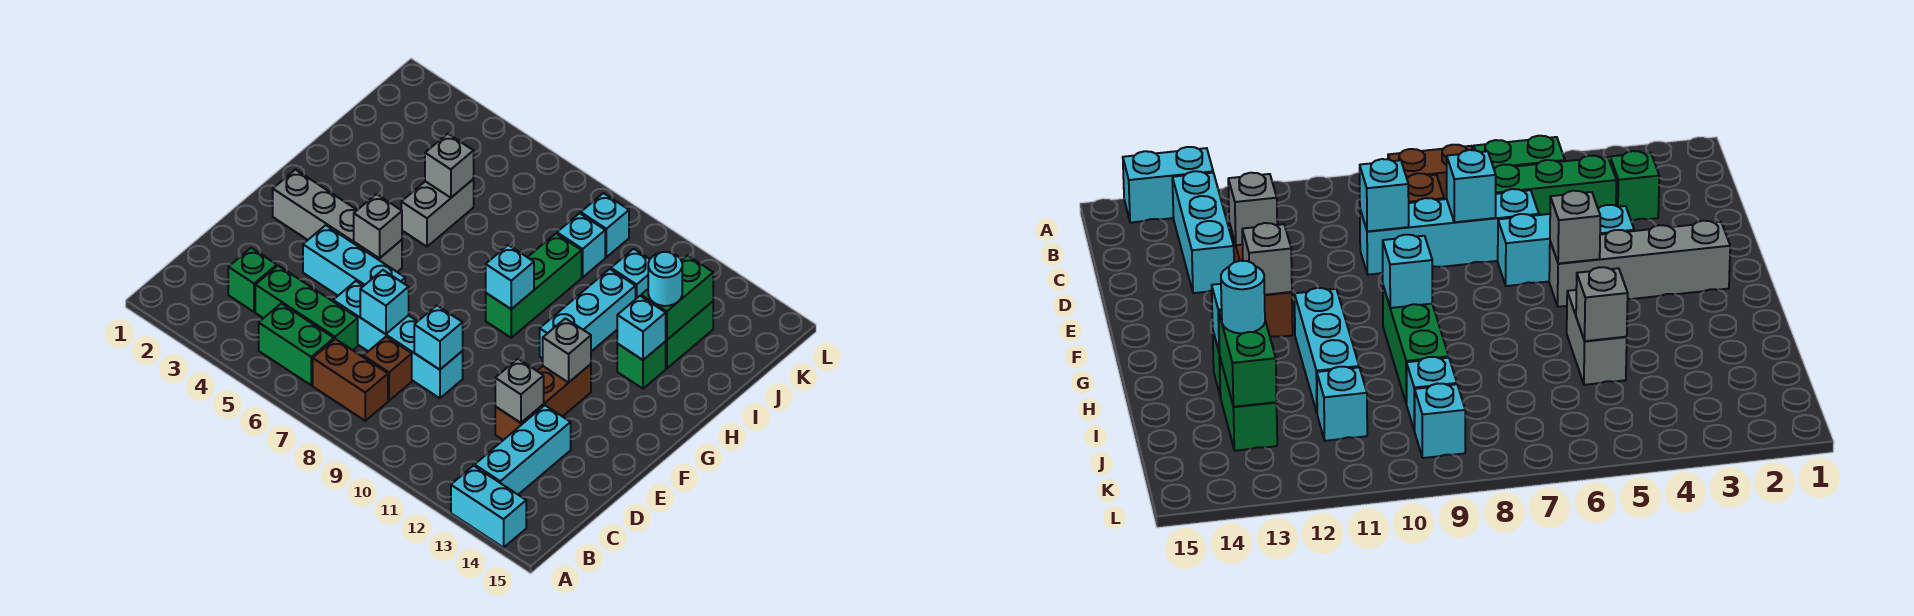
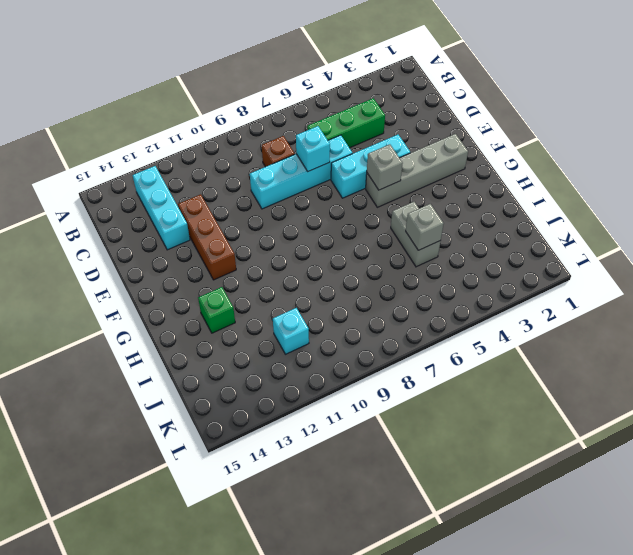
none -> cyan 1x2 brick [451,466,526,547]
none -> green 1x2 brick [259,303,334,385]
none -> brown 1x2 brick [313,339,388,421]

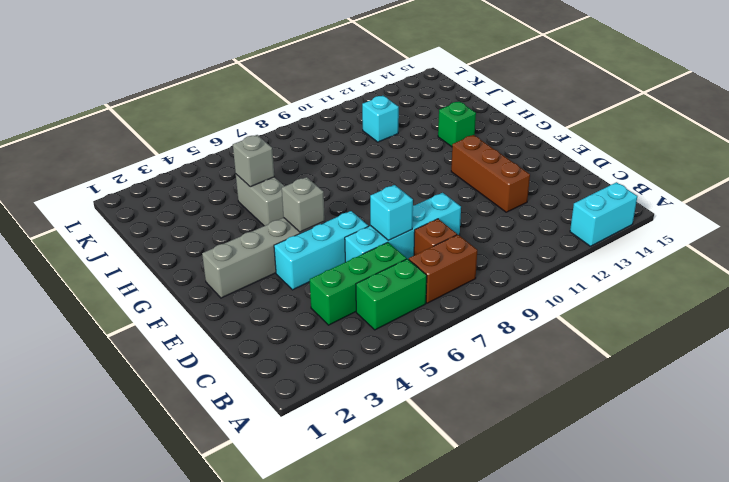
none -> cyan 1x3 brick [475,405,571,494]
none -> green 1x1 brick [228,248,277,312]
none -> green 1x3 brick [486,233,582,338]

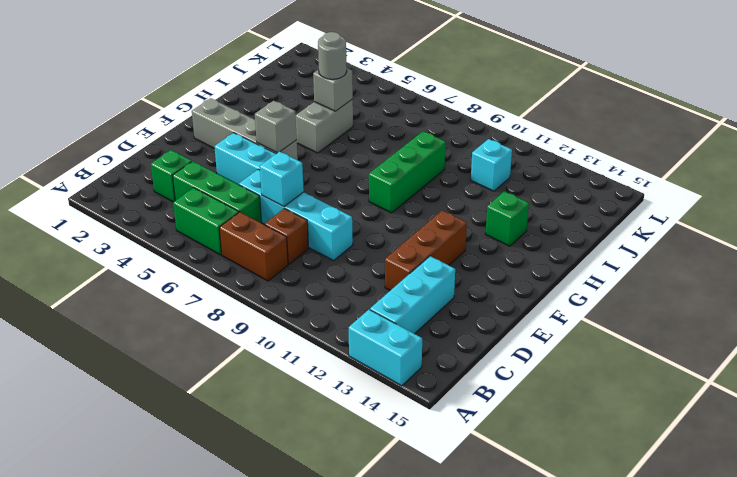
grey 1x1 round brick [318,32,347,79] -> none
none -> cyan 1x3 brick [540,269,636,359]
none -> green 1x2 brick [666,301,713,369]
none -> cyan 1x1 brick [557,213,605,277]

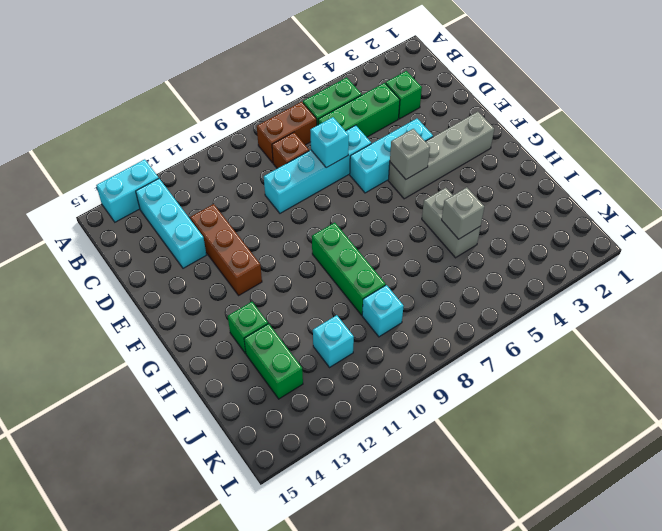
none -> cyan 1x3 brick [540,269,636,359]
none -> cyan 1x1 brick [581,193,629,257]
none -> cyan 1x1 brick [414,306,463,370]

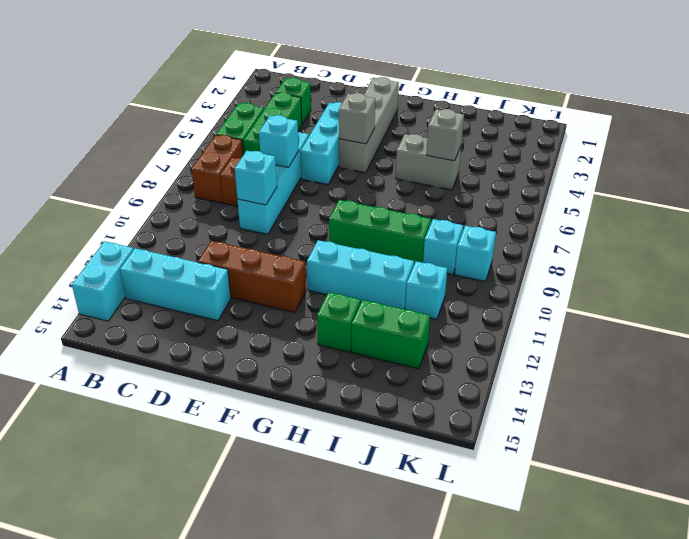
none -> grey 1x1 brick [495,359,544,423]
none -> grey 1x1 brick [543,318,591,383]
none -> cyan 1x1 brick [486,245,534,309]

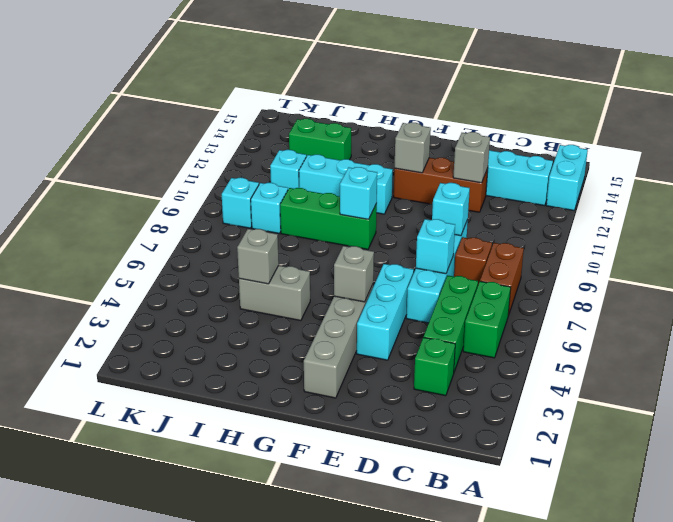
none -> green 1x1 brick [617,341,666,389]
none -> cyan 1x1 brick [617,296,666,360]
none -> green 1x2 brick [641,256,713,340]

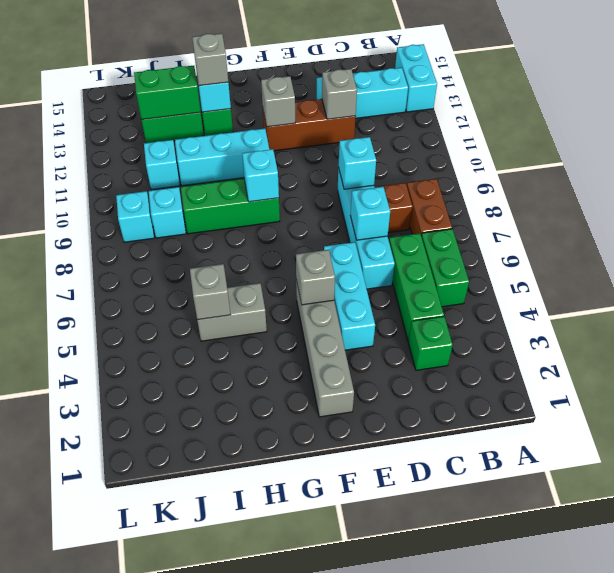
grey 1x1 brick [192,33,228,86] -> none
none -> cyan 1x1 round brick [648,252,682,306]

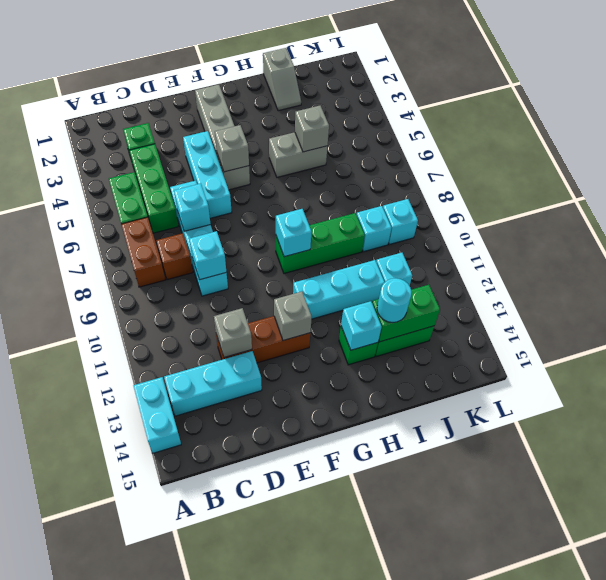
grey 1x2 slope [263,48,301,111] -> none

